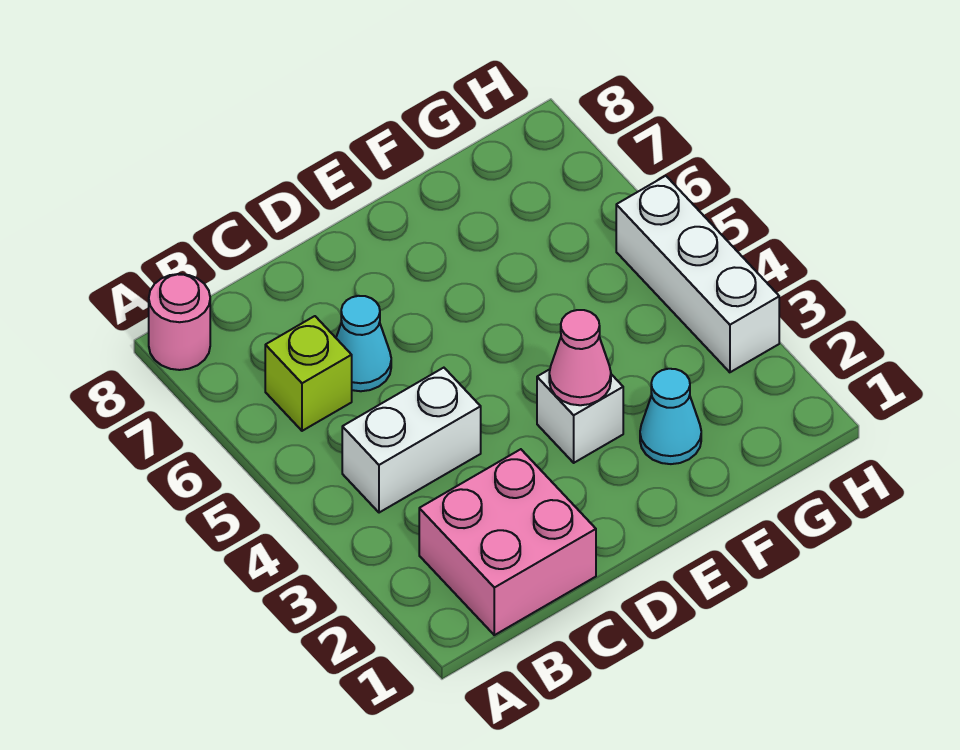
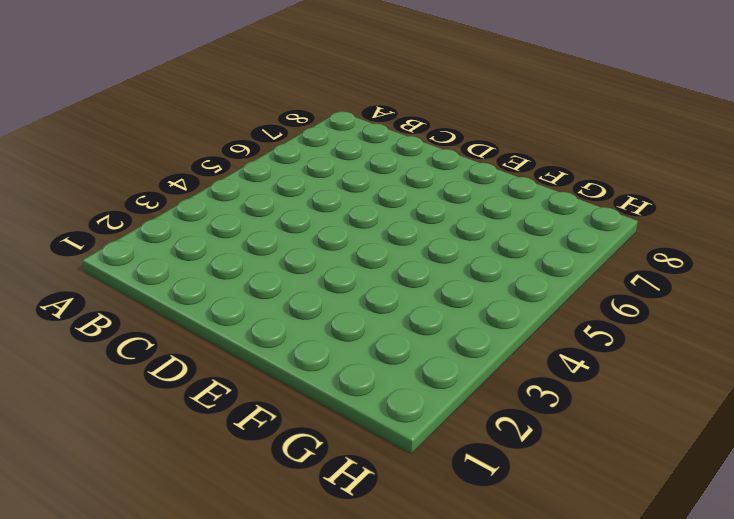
none -> pink 1x1 round brick [149,274,210,370]
none -> pink 2x2 brick [419,449,596,635]

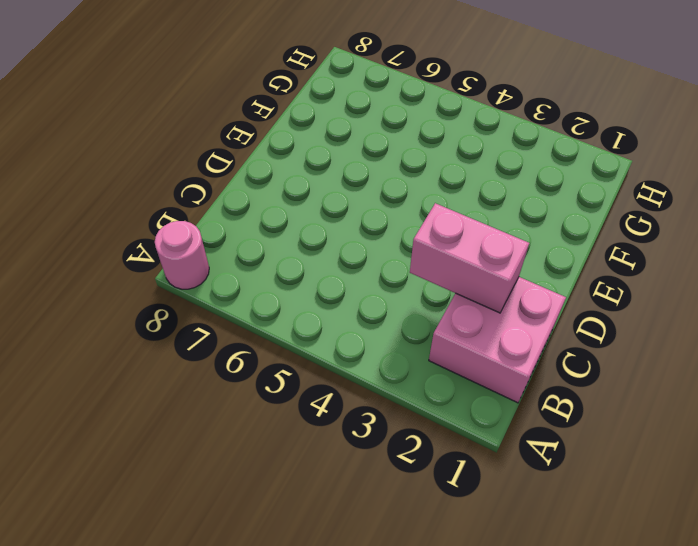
pink 1x2 brick [410,203,529,313] -> none
none -> white 1x2 brick [342,368,481,513]
none -> lime 1x1 brick [265,316,352,431]

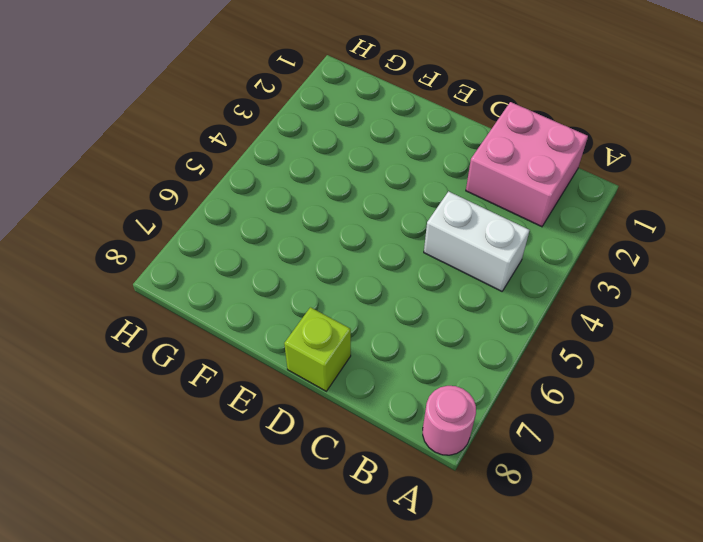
lime 1x1 brick [284,307,351,391] -> lime 1x1 brick moved to [265,316,352,431]
none -> cyan 1x1 cone [336,296,391,391]
none -> white 1x1 brick [537,369,623,463]

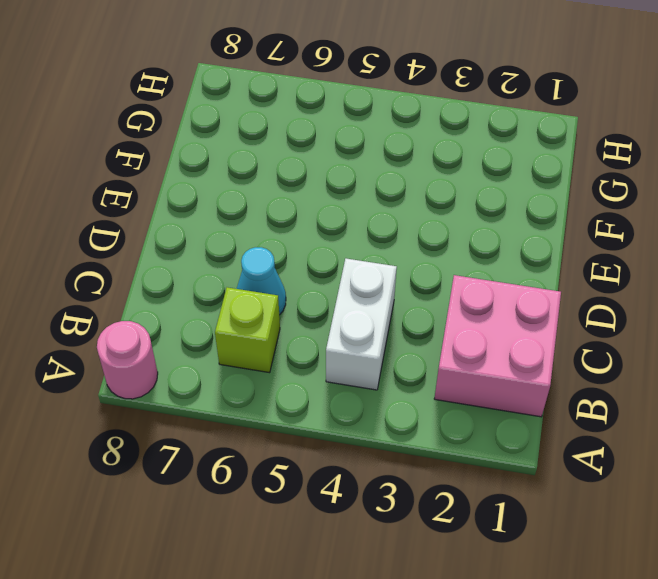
none -> white 1x1 brick [537,369,623,463]
none -> cyan 1x1 cone [640,369,701,464]

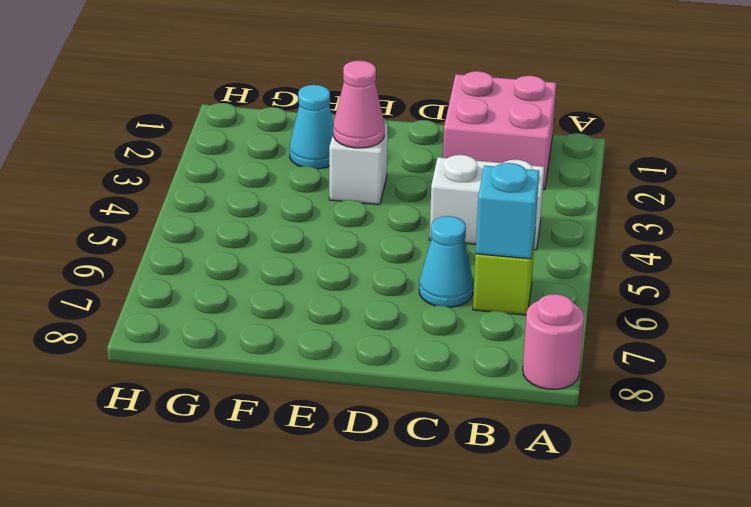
cyan 1x1 brick [476,163,539,259] -> none
none -> white 1x3 brick [616,176,779,372]

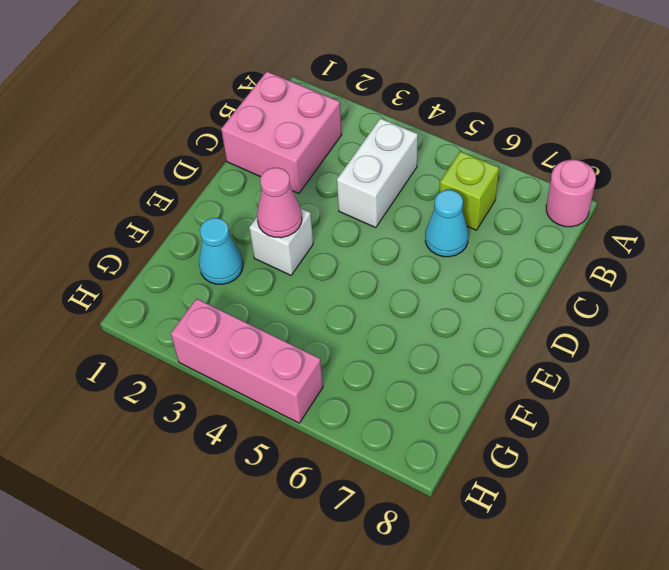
pink 1x3 brick [171,299,323,423] -> white 1x3 brick [616,176,779,372]

